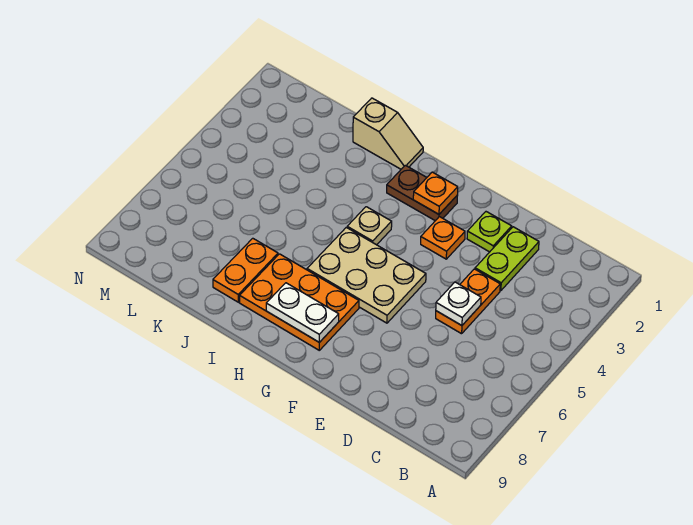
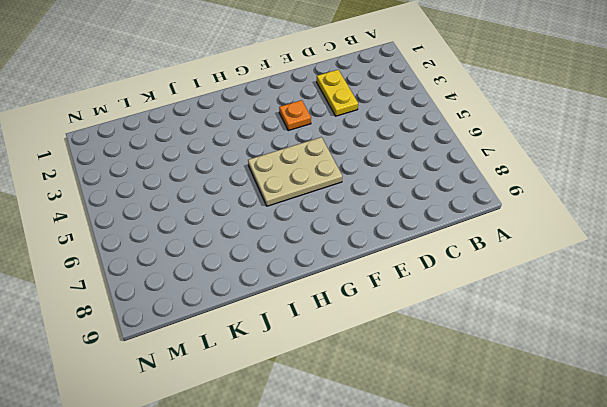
yellow 1x2 plate [317,70,358,116] -> lime 1x2 plate [475,227,539,291]
none -> orange 1x2 plate [436,269,500,334]
none -> lime 1x1 plate [467,212,512,252]
none -> brown 1x2 plate [387,165,458,221]

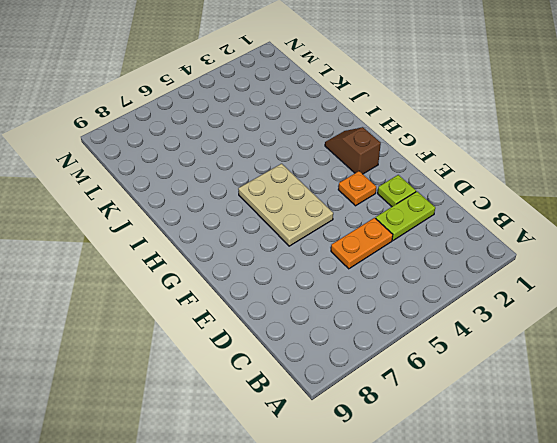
brown 1x2 slope [325,127,381,174] -> brown 1x2 plate [387,165,458,221]
none -> orange 2x3 plate [240,254,359,350]
none -> tan 1x1 plate [347,207,392,245]
none -> tan 1x2 slope [353,98,423,169]

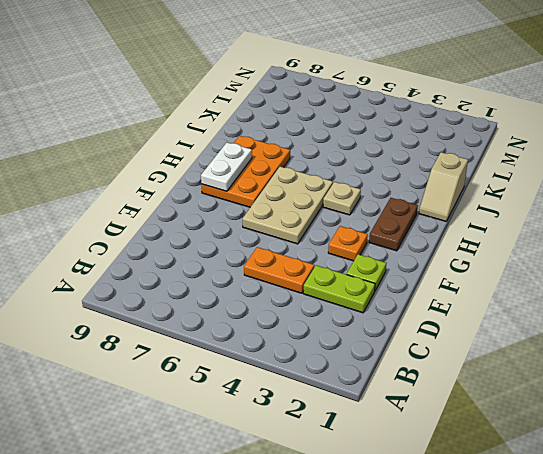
none -> orange 1x2 plate [213,238,278,302]
none -> white 1x1 plate [436,282,481,326]
none -> orange 1x1 plate [413,172,458,214]

